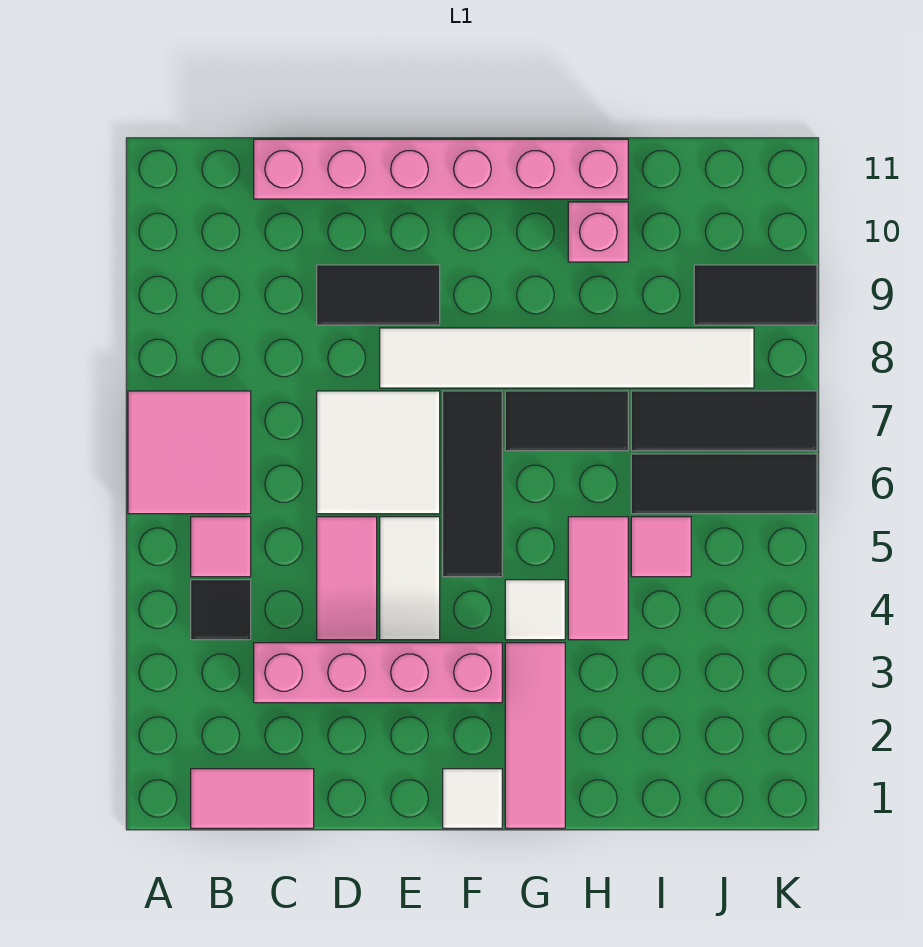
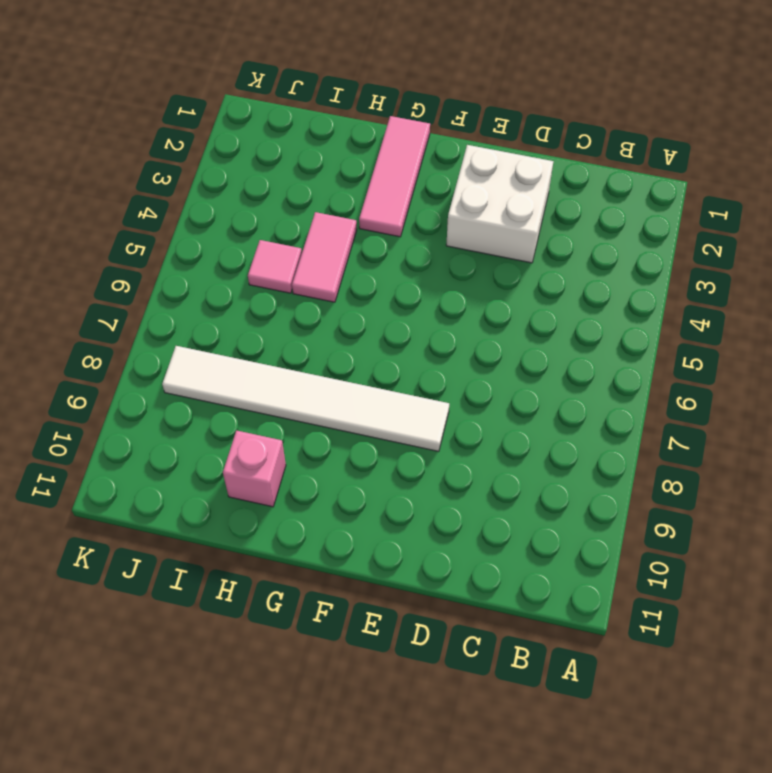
white 2x2 brick [446,145,553,263] -> pink 1x4 brick [254,643,502,703]
none -> pink 2x2 tile [128,391,251,514]
none -> pink 1x2 tile [191,769,314,828]
none -> black 1x1 tile [191,580,251,640]

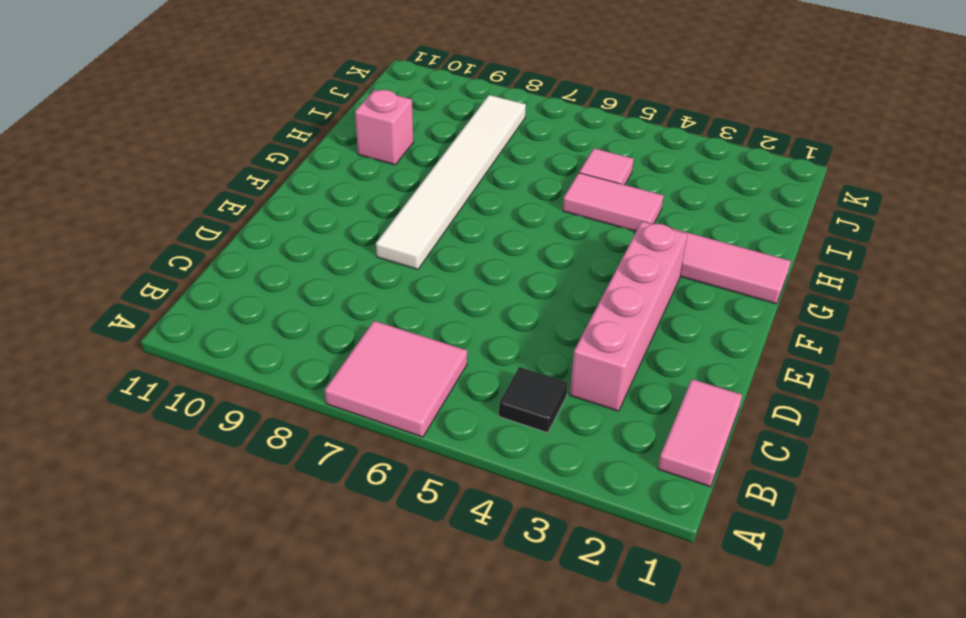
none -> pink 1x1 tile [191,517,251,577]
none -> pink 1x6 brick [254,139,628,199]
none -> pink 1x2 tile [317,517,377,640]

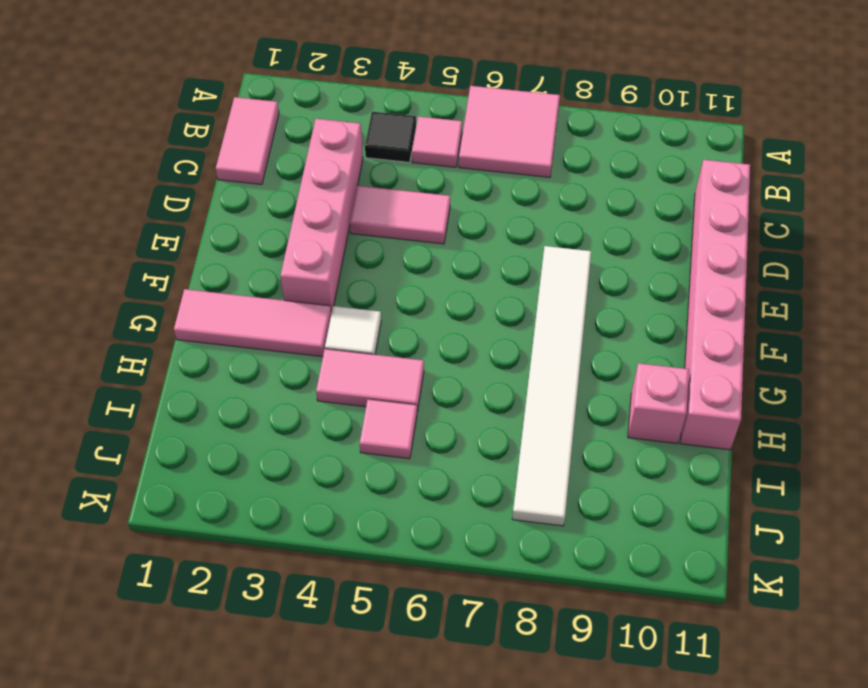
none -> white 2x2 tile [317,391,440,514]
none -> black 1x2 tile [317,265,440,325]
none -> white 1x2 tile [380,517,440,640]

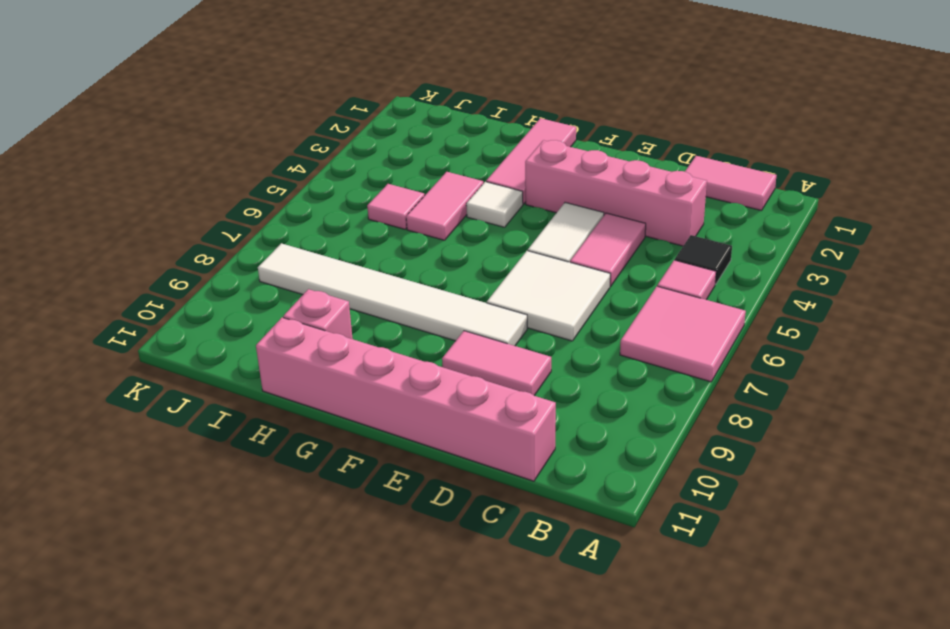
pink 1x2 tile [442,331,551,396] -> black 1x2 tile [317,265,440,325]
none -> white 1x1 tile [443,769,502,828]
none -> black 1x3 tile [443,391,502,577]
none -> black 1x2 tile [505,391,628,451]

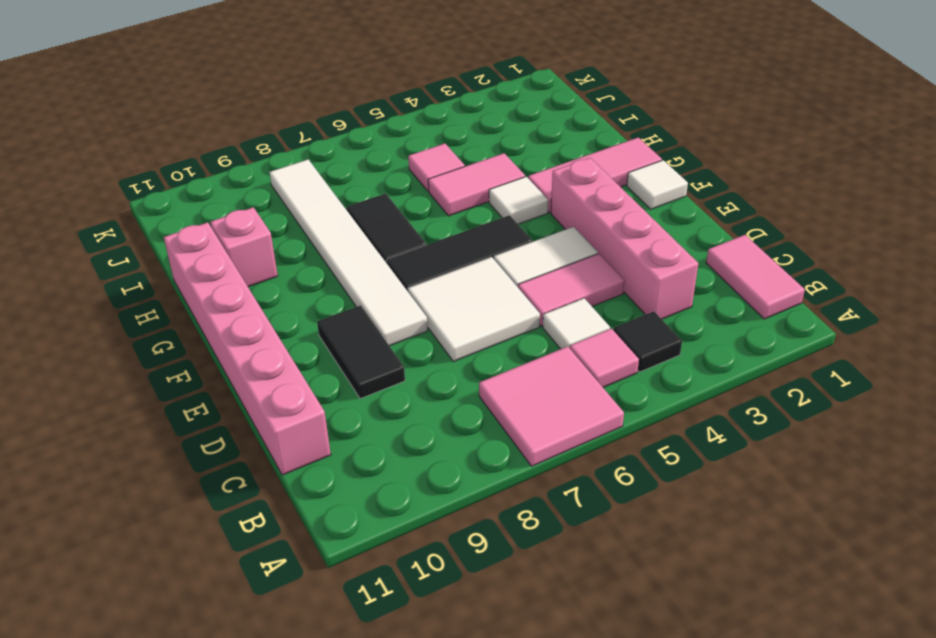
white 1x1 tile [543,298,610,349] -> none
none -> black 1x3 tile [631,454,817,514]
none -> black 1x3 tile [631,391,817,451]
none -> black 1x2 tile [694,265,817,325]

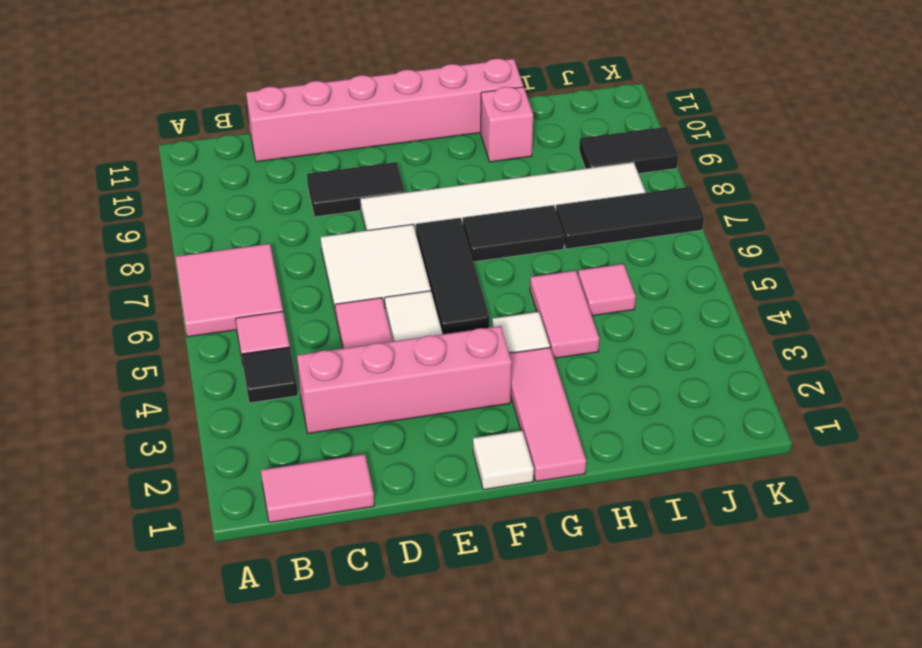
none -> black 1x3 tile [631,454,817,514]

